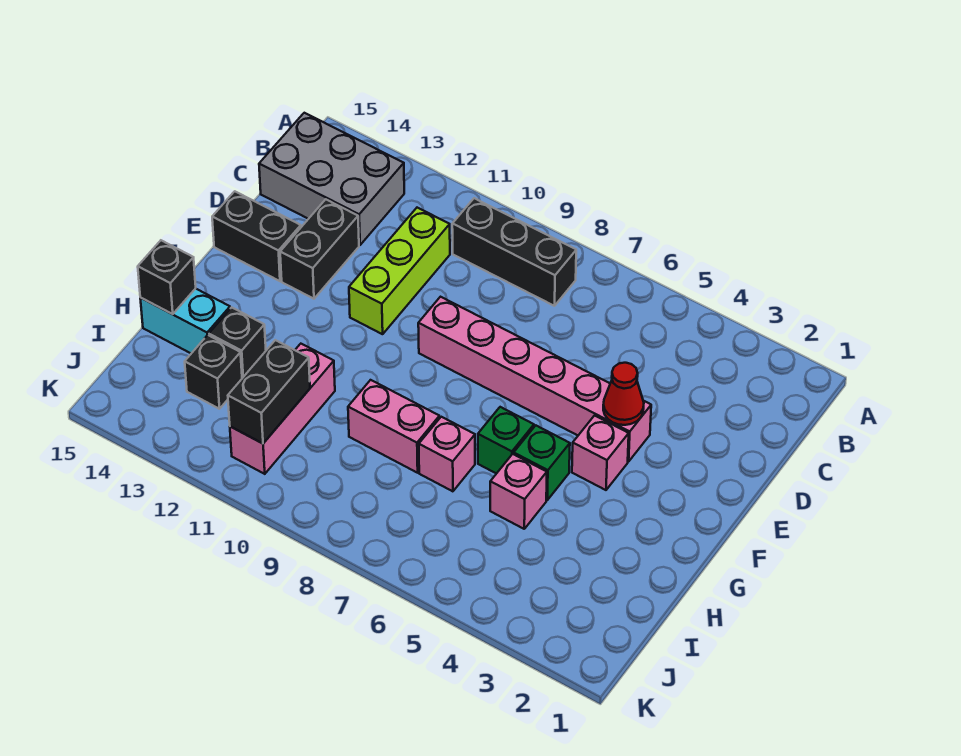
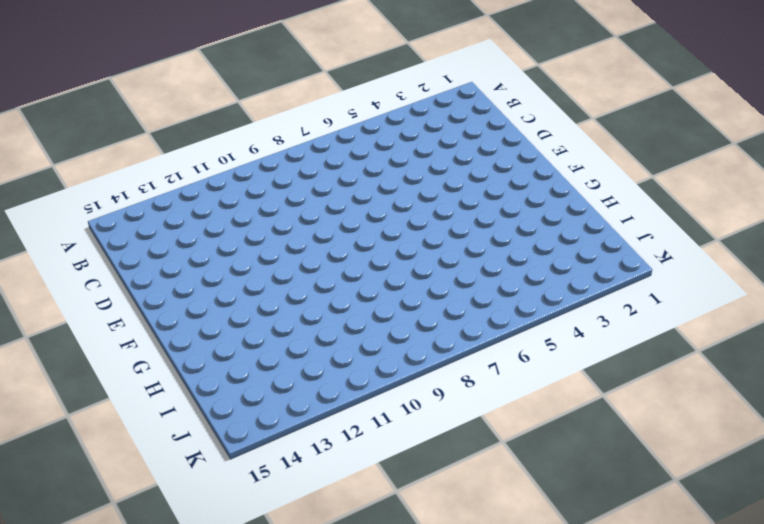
none -> black 1x3 brick [452,198,576,306]
none -> grey 2x3 brick [259,113,404,245]
none -> lime 1x3 brick [349,208,450,334]

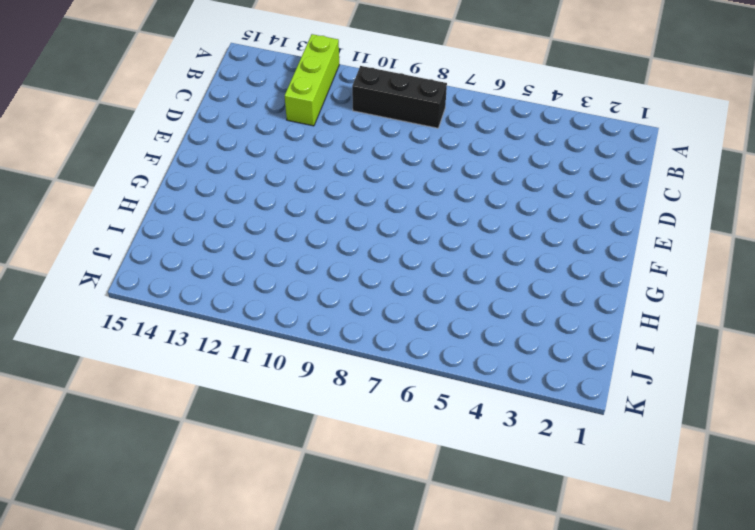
lime 1x3 brick [285,34,339,126] -> lime 1x3 brick moved to [349,208,450,334]
none -> grey 2x3 brick [259,113,404,245]
none -> black 1x2 brick [280,199,359,299]
none -> pink 1x6 brick [418,297,651,462]

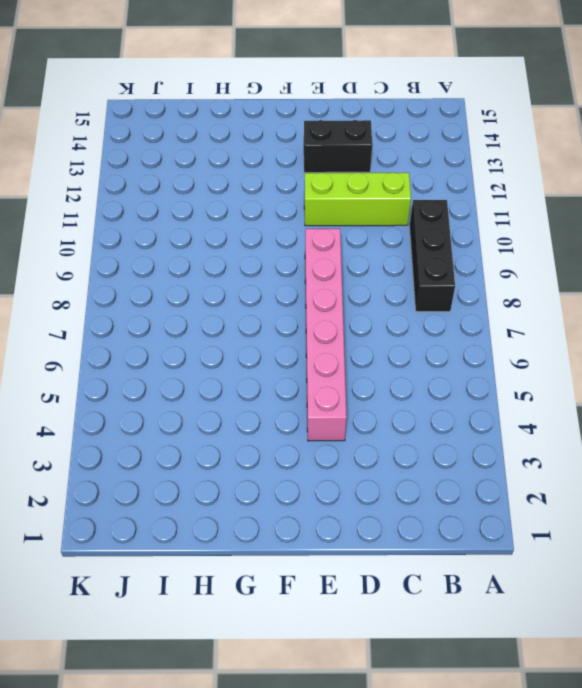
none -> grey 2x3 brick [259,113,404,245]
none -> black 1x2 brick [212,191,301,281]
none -> pink 1x1 brick [572,416,629,490]

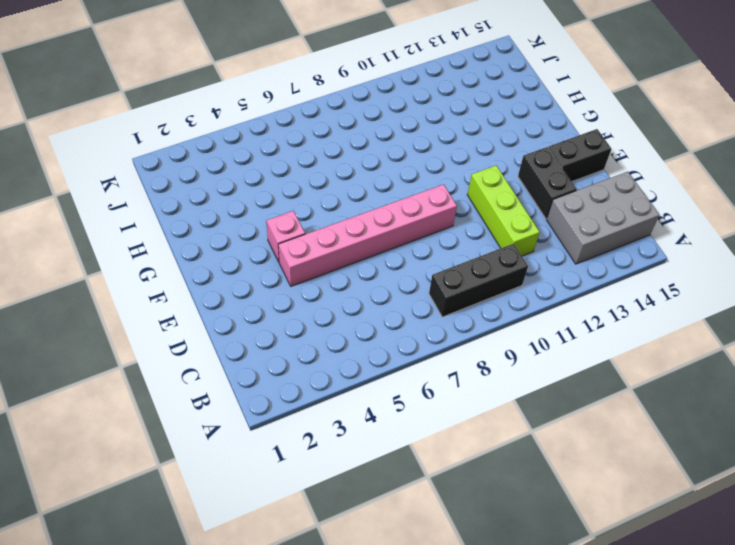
none -> green 1x1 brick [514,426,570,500]
none -> green 1x1 brick [478,407,534,474]
none -> pink 1x1 brick [490,454,547,529]

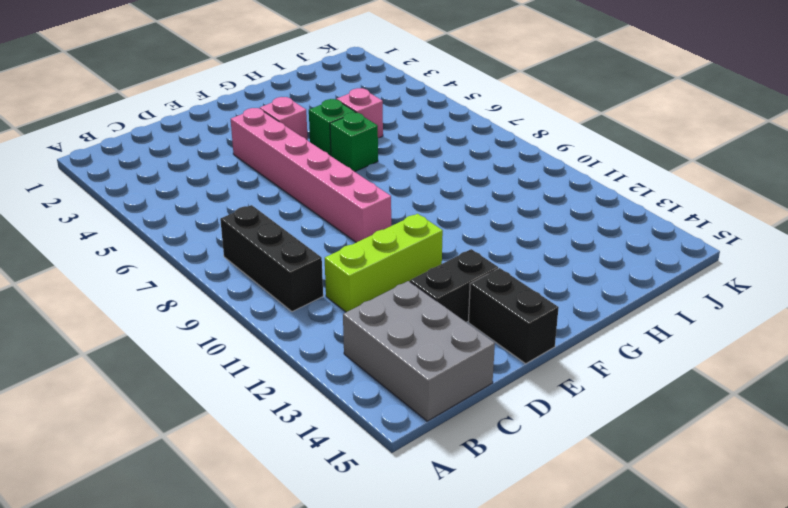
none -> pink 1x1 brick [419,417,475,491]
none -> pink 1x2 brick [348,380,440,473]
none -> pink 1x3 brick [230,344,335,474]

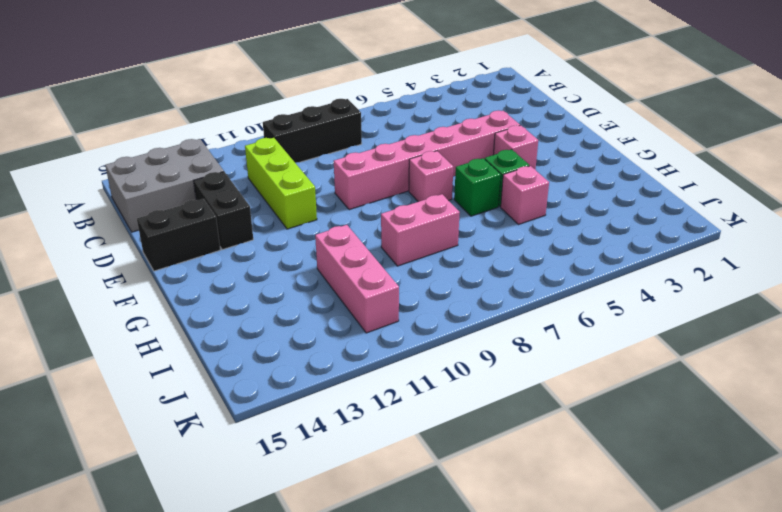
pink 1x1 brick [409,151,453,202] -> pink 1x1 brick moved to [419,417,475,491]
none -> black 1x1 brick [209,307,266,378]
none -> cyan 1x2 brick [140,289,230,353]
none -> black 1x1 brick [185,335,242,409]

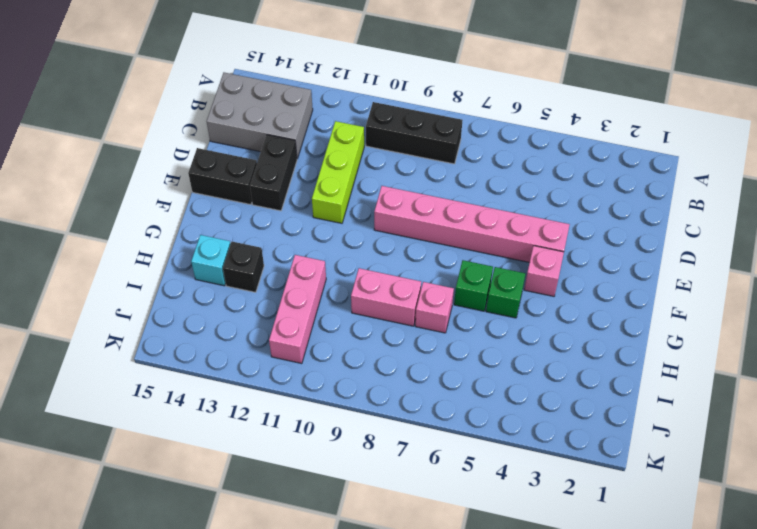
cyan 1x1 brick [191,235,231,286] -> cyan 1x2 brick [140,289,230,353]
none -> pink 1x1 brick [490,454,547,529]
none -> black 1x1 brick [185,335,242,409]
none -> red 1x1 cone [603,363,644,425]

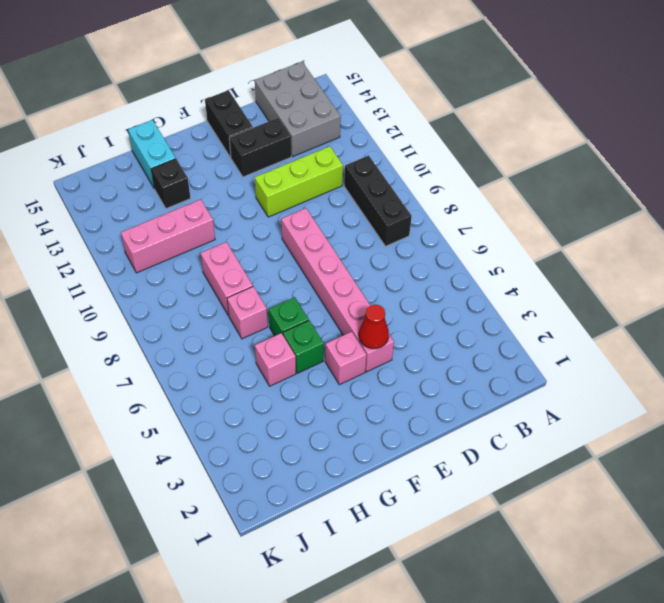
none -> black 1x1 brick [185,335,242,409]
none -> black 1x1 brick [138,240,196,314]
none -> black 1x2 brick [228,340,310,444]

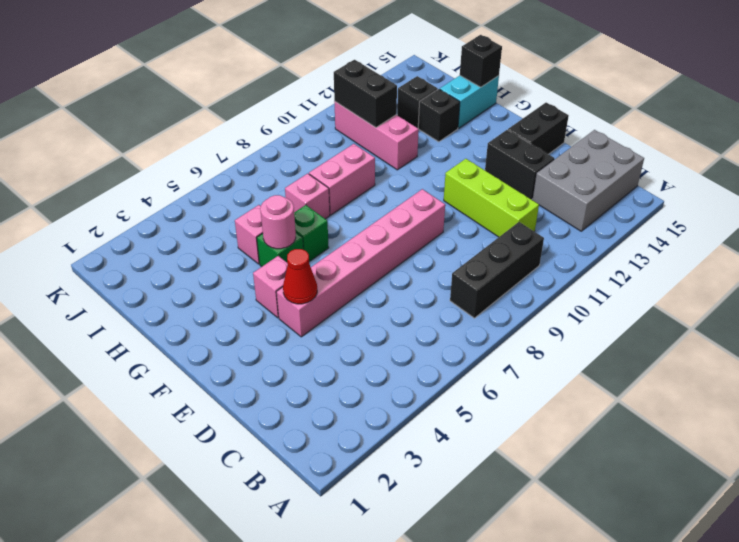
pink 1x1 round brick [260,195,296,249] -> none

